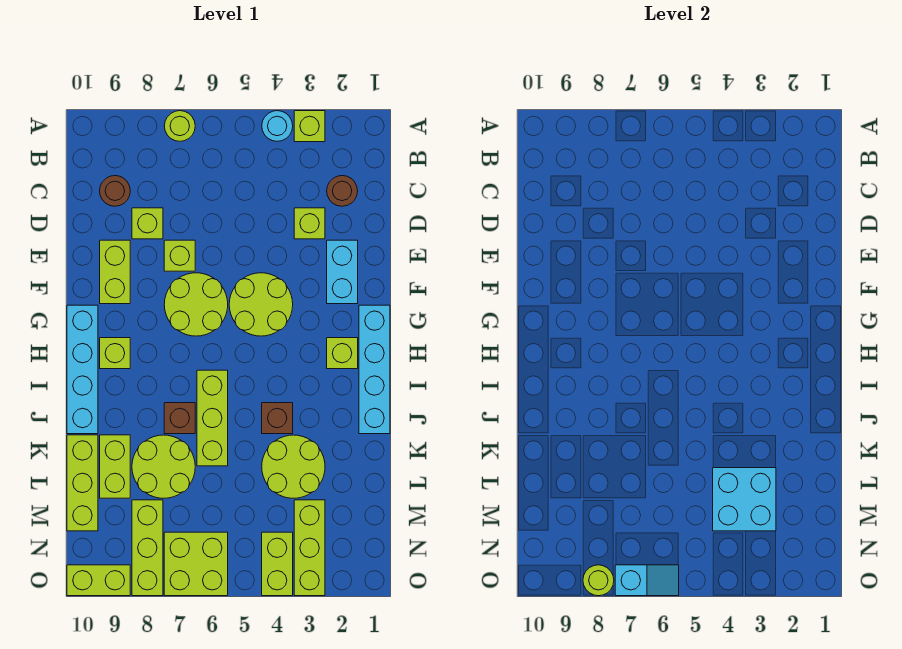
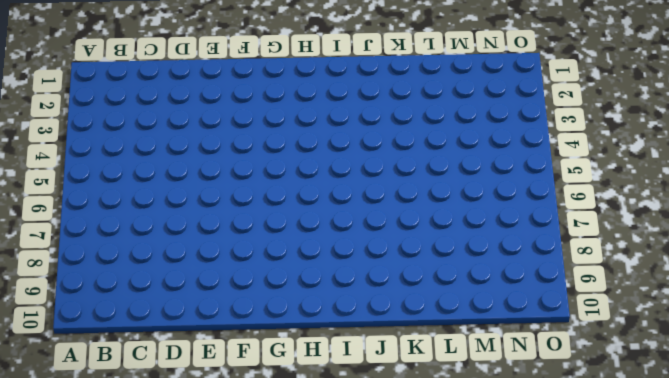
none -> lime 1x1 brick [294,111,325,142]
none -> cyan 1x1 round brick [262,111,293,141]
none -> lime 1x1 round brick [165,111,195,141]
none -> brown 1x1 round brick [327,176,358,206]

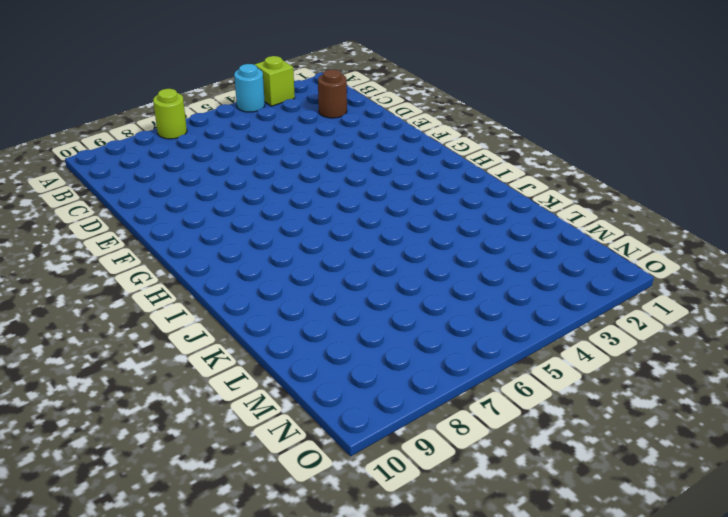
none -> brown 1x1 round brick [100,176,130,206]
none -> lime 1x1 brick [294,208,325,239]
none -> lime 1x1 brick [132,208,163,239]
none -> cyan 1x2 brick [327,240,358,304]

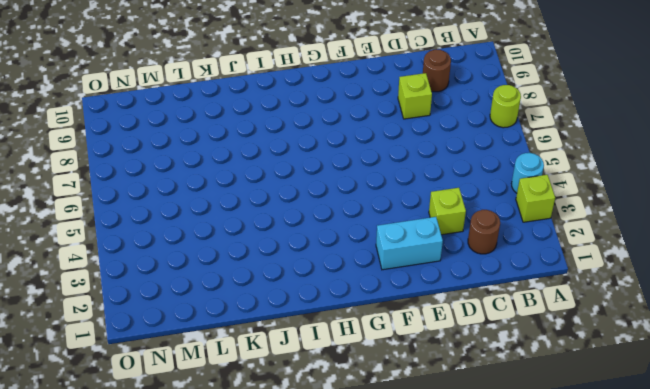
none -> lime 1x1 brick [164,240,195,271]
none -> lime 1x2 brick [100,240,130,304]
none -> lime 2x2 round brick [229,273,293,336]
none -> lime 2x2 round brick [164,273,228,336]

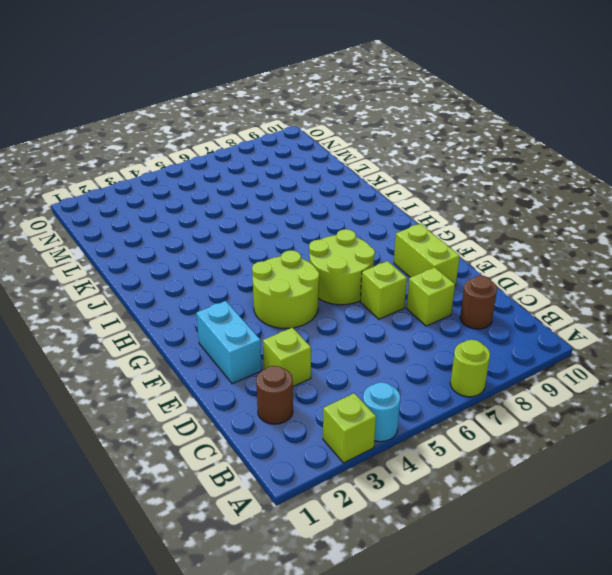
none -> cyan 1x4 brick [359,305,390,434]
none -> cyan 1x4 brick [67,305,98,434]
none -> lime 1x1 brick [327,338,358,369]
none -> lime 1x1 brick [100,338,130,369]

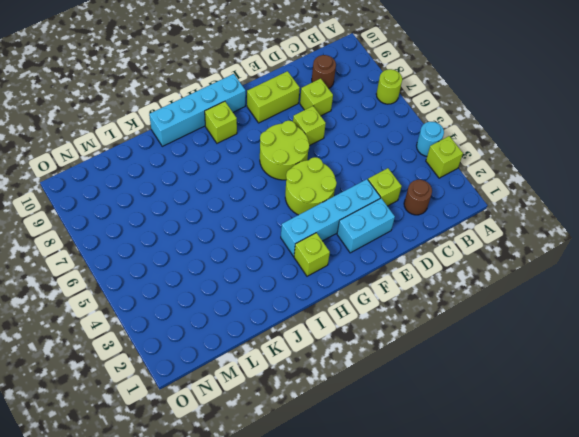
cyan 1x4 brick [281,179,380,256] -> cyan 1x4 brick moved to [359,305,390,434]
none -> lime 1x3 brick [197,370,228,466]
none -> brown 1x1 brick [262,403,293,434]
none -> brown 1x1 brick [164,403,195,434]
none -> lime 2x2 round brick [262,435,325,498]

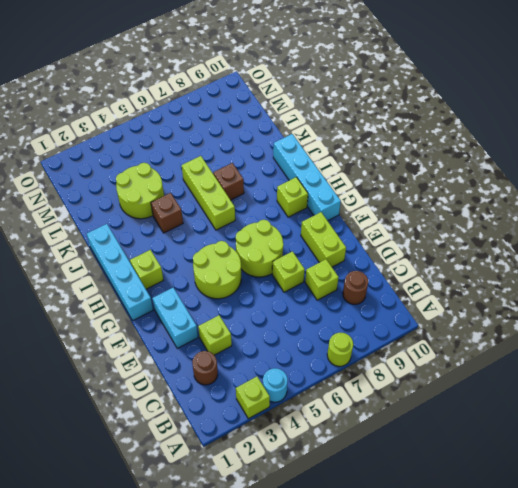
none -> lime 2x2 round brick [132,435,195,498]
none -> lime 1x2 brick [100,435,130,498]
none -> lime 1x3 brick [67,435,98,531]
none -> lime 1x3 brick [294,500,325,596]

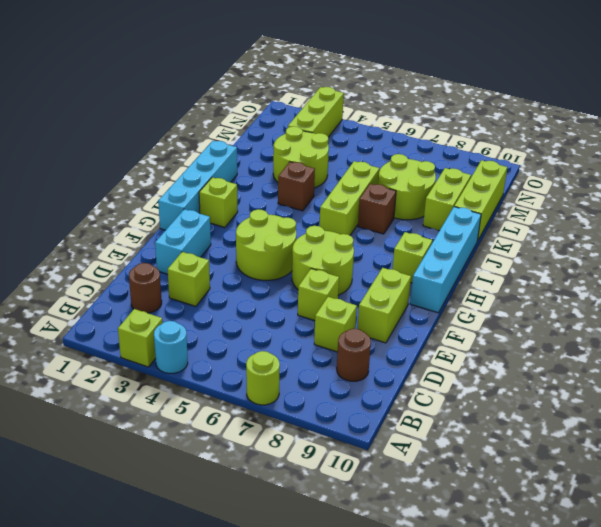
none -> lime 1x3 brick [132,500,163,596]
none -> lime 1x2 brick [262,532,293,596]
none -> lime 2x2 brick [164,532,228,596]
none -> lime 1x2 brick [67,565,130,596]

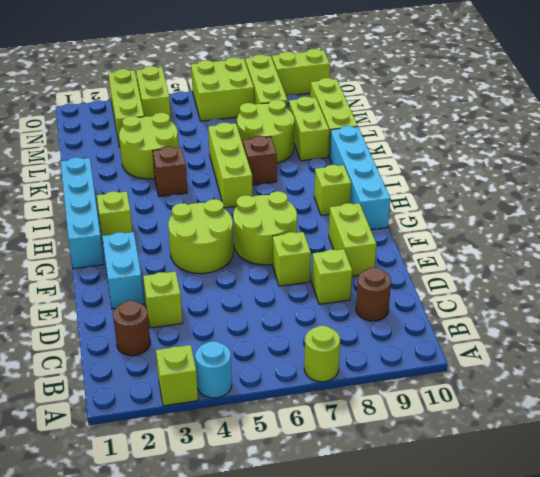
none -> cyan 2x2 brick [713,468,776,531]
none -> cyan 1x2 slope [615,565,679,596]
none -> lime 1x1 round brick [583,565,614,596]

